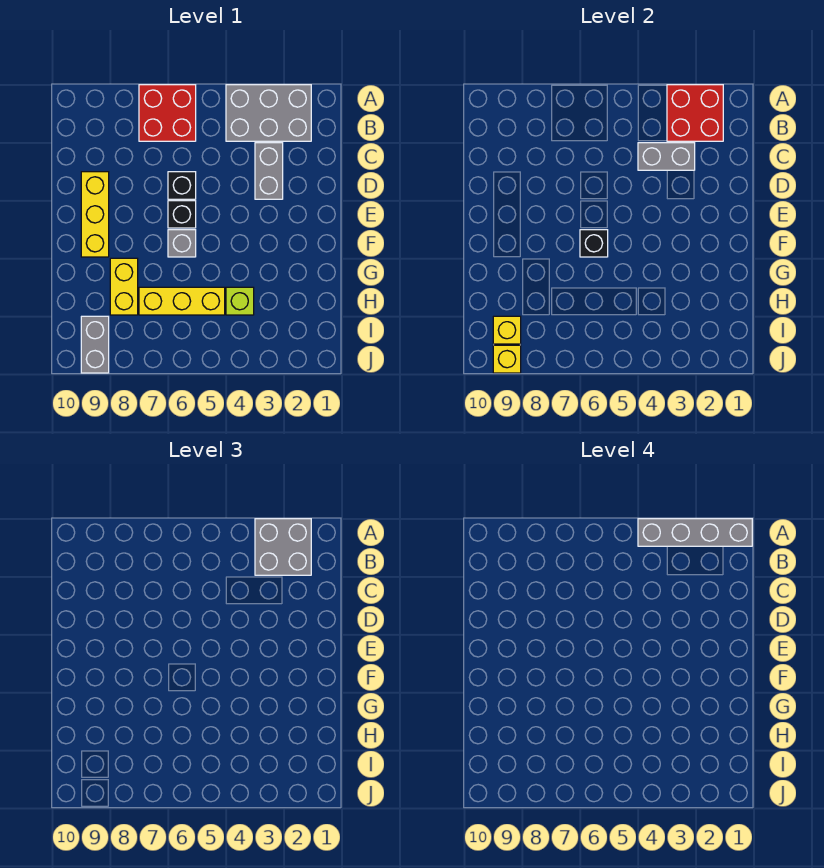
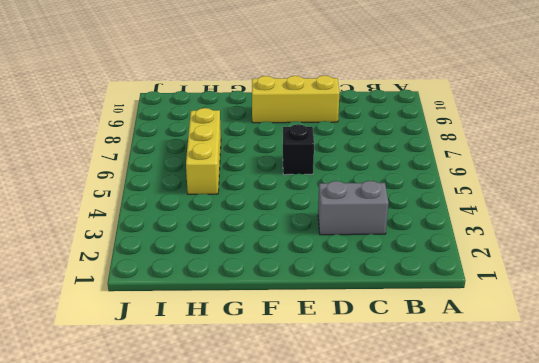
none -> grey 2x3 brick [226,85,311,141]
none -> red 2x2 brick [139,85,196,141]
none -> black 1x1 brick [168,172,196,199]

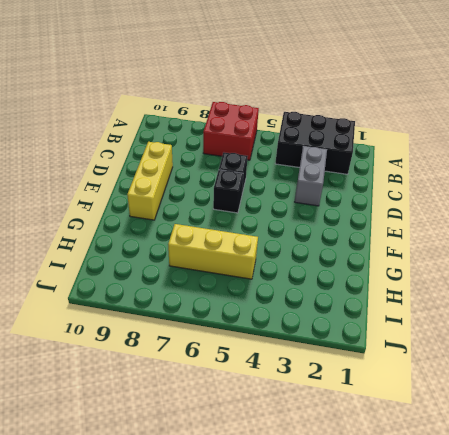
black 2x3 brick [275,112,355,174] -> grey 2x3 brick [226,85,311,141]
none -> grey 1x1 brick [168,230,196,257]
none -> yellow 1x2 brick [110,258,138,315]
none -> lime 1x1 brick [226,287,254,315]

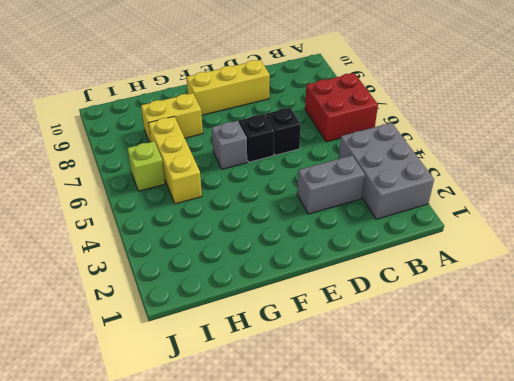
lime 1x1 brick [127,141,165,191] -> lime 1x1 brick moved to [226,287,254,315]
none -> grey 1x2 brick [81,316,109,373]
none -> red 2x2 brick [667,85,723,141]
none -> grey 1x2 brick [638,143,695,170]

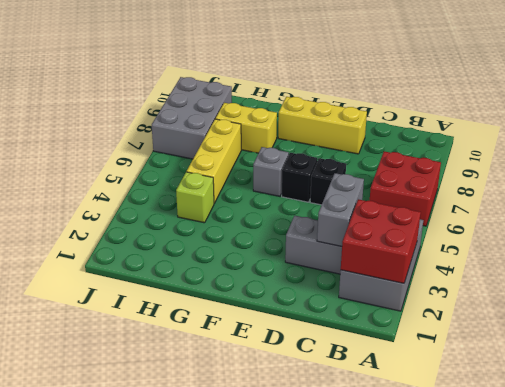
grey 2x3 brick [152,77,232,159] -> grey 1x2 brick [81,316,109,373]
none -> black 1x1 brick [580,230,608,257]
none -> yellow 1x1 brick [493,316,521,344]
none -> yellow 1x1 brick [493,345,521,373]

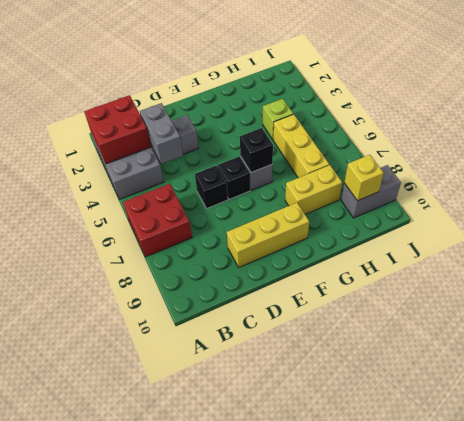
none -> yellow 1x1 brick [493,345,521,373]
none -> grey 2x2 brick [255,519,311,575]
none -> grey 1x4 brick [638,519,752,546]

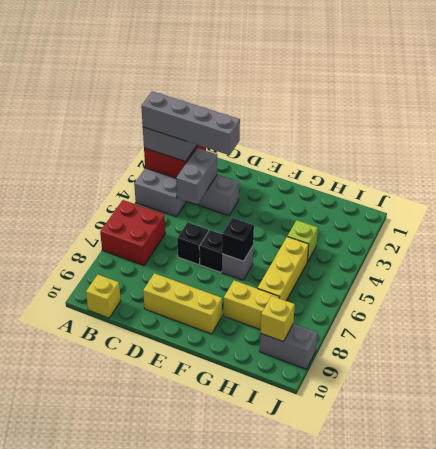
grey 1x4 brick [141,91,240,155] -> grey 1x4 brick turned to [638,519,752,546]
yellow 1x1 brick [86,275,121,318] -> yellow 1x1 brick moved to [493,345,521,373]

